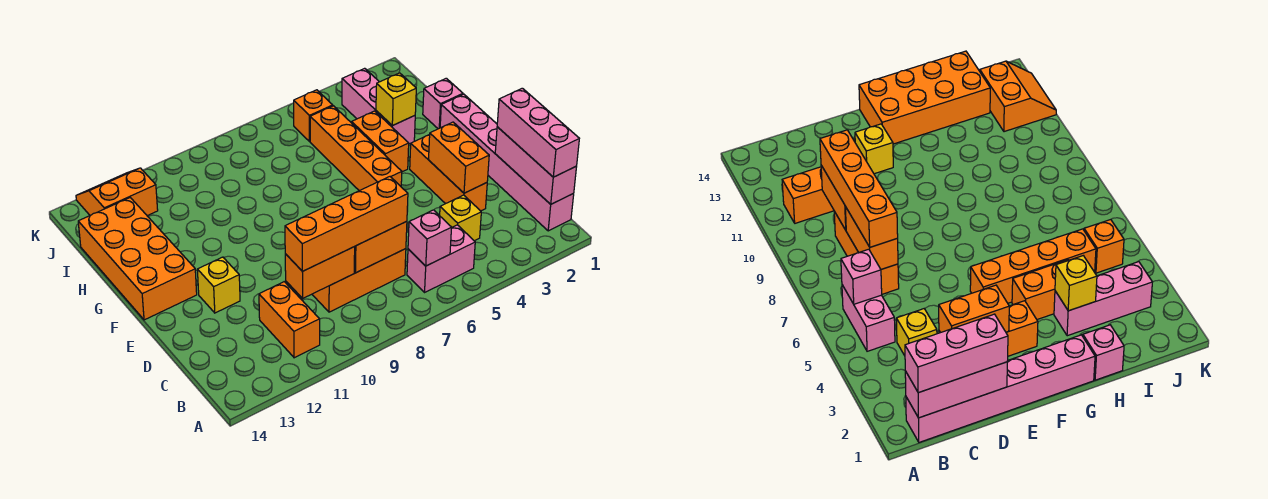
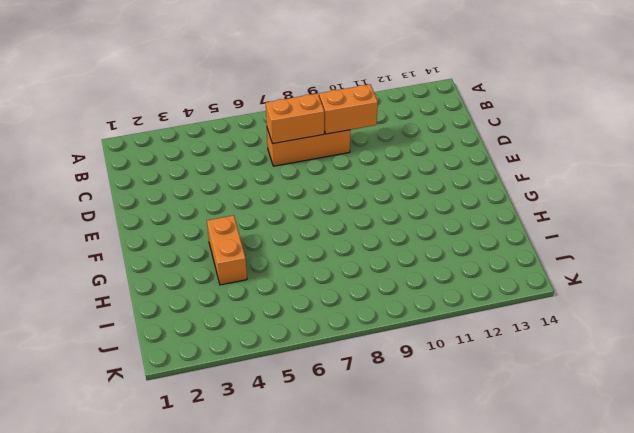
none -> pink 1x6 brick [440,94,574,231]
none -> pink 1x2 brick [407,225,475,292]
none -> orange 1x2 brick [259,282,320,358]

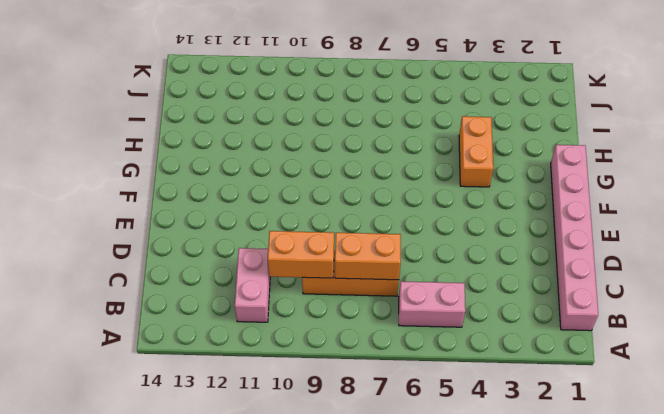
pink 1x2 brick [235,248,270,322] -> orange 1x2 brick [259,282,320,358]
none -> yellow 1x1 brick [440,195,481,241]
none -> orange 1x3 brick [410,134,487,211]
none -> yellow 1x1 brick [197,257,240,313]

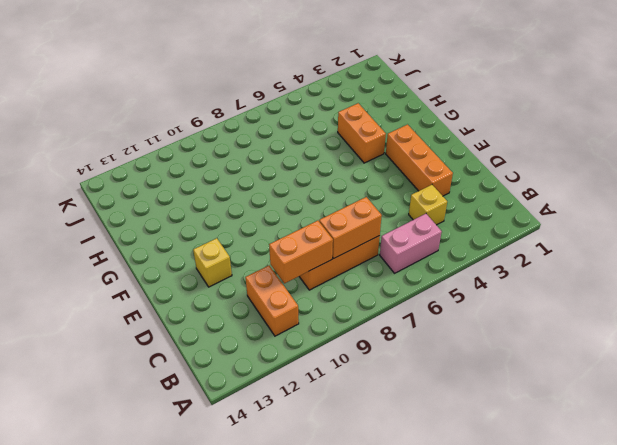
none -> pink 1x6 brick [440,94,574,231]
none -> orange 1x4 brick [310,106,402,191]
none -> orange 2x4 brick [78,198,197,320]

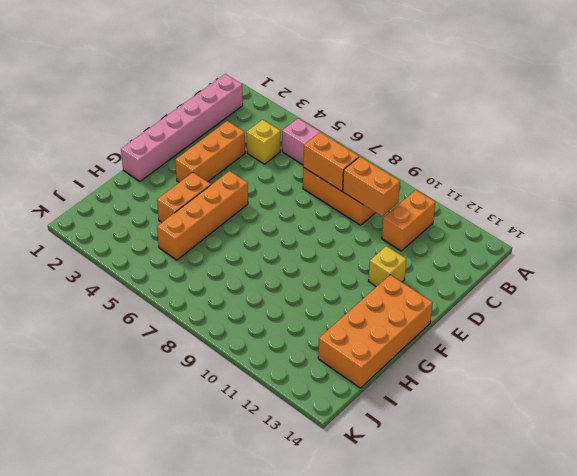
none -> pink 1x1 brick [423,78,463,129]
none -> pink 1x3 brick [342,68,415,144]
none -> orange 1x1 brick [294,90,333,142]

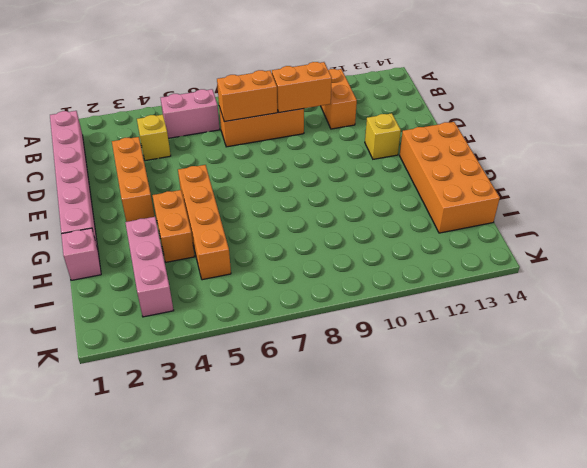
none -> orange 1x1 brick [294,90,333,142]
none -> orange 2x2 slope [76,168,158,216]
none -> pink 1x3 brick [495,127,577,204]

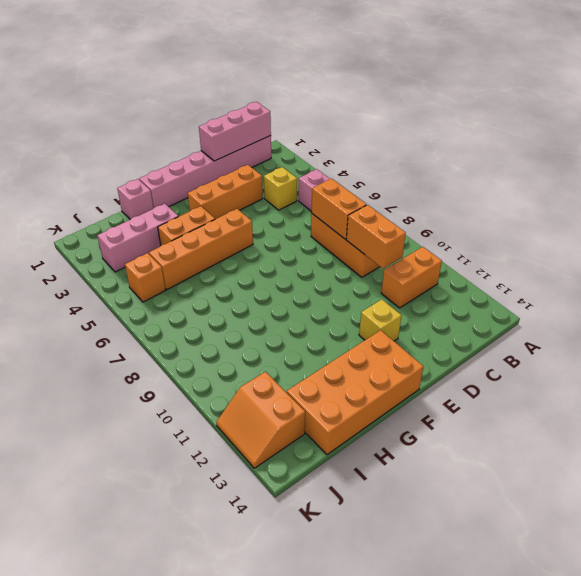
none -> pink 1x1 brick [408,210,452,266]
none -> orange 1x2 brick [429,122,489,193]
none -> yellow 1x1 brick [376,73,416,126]

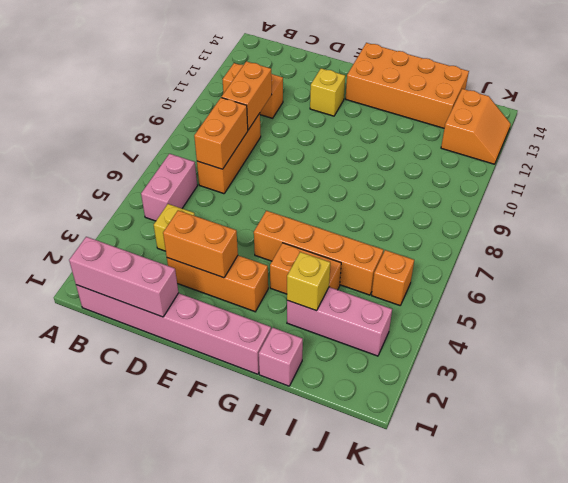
none -> pink 1x1 brick [408,210,452,266]
none -> pink 1x3 brick [497,88,579,177]
none -> orange 1x4 brick [285,177,408,271]

